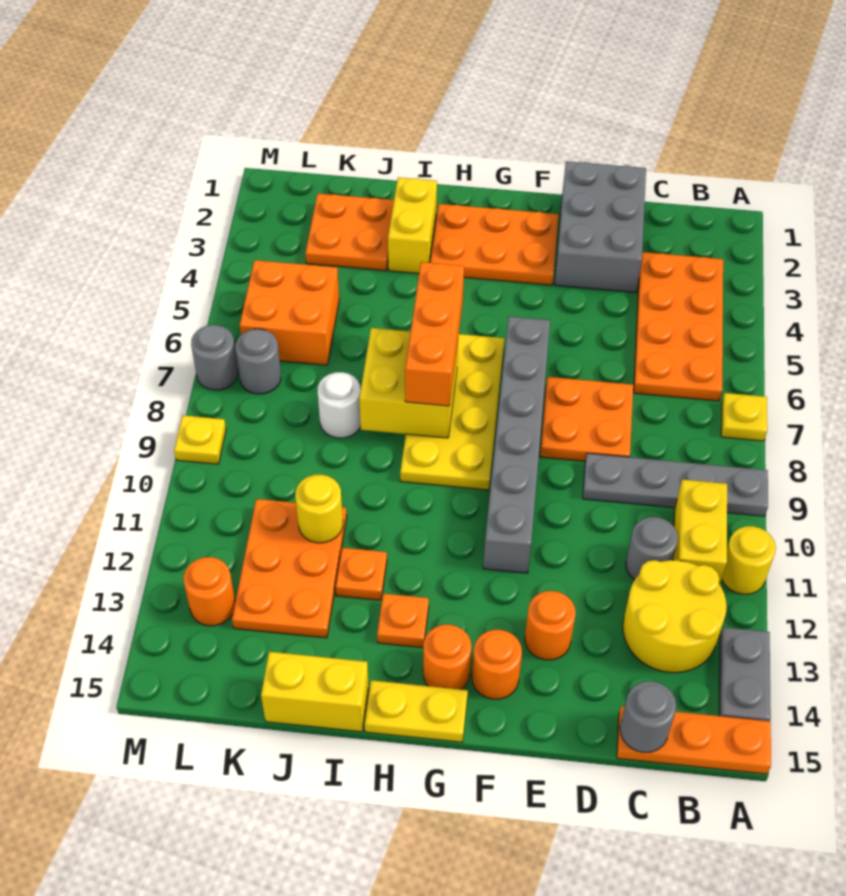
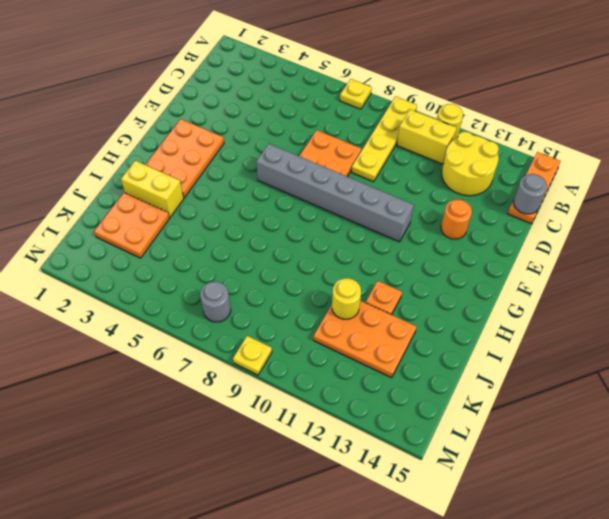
yellow 1x4 plate [351,96,417,182] -> grey 1x4 plate [583,453,768,516]
none -> grey 1x2 plate [719,627,771,721]
none -> orange 2x4 plate [634,252,723,401]
none -> grey 1x1 round brick [626,517,678,580]
none -> grey 2x3 brick [555,161,646,293]

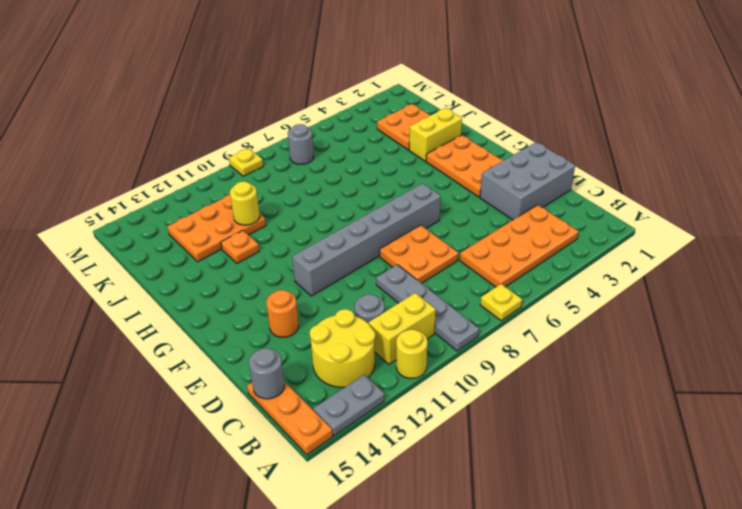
none -> orange 1x1 round brick [472,630,522,699]
none -> yellow 2x4 plate [400,334,505,490]
none -> orange 1x1 round brick [423,625,471,689]
none -> yellow 1x2 plate [365,680,468,742]

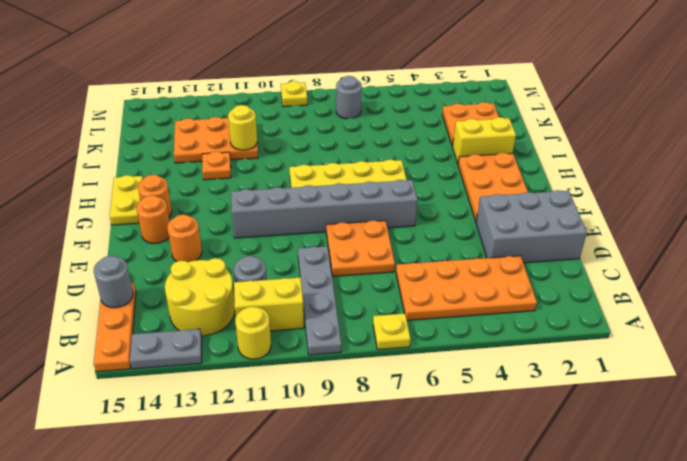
none -> orange 1x1 plate [377,594,429,648]
none -> yellow 1x2 brick [261,652,369,732]
none -> white 1x1 round brick [318,372,361,438]
none -> orange 2x2 brick [240,260,339,365]

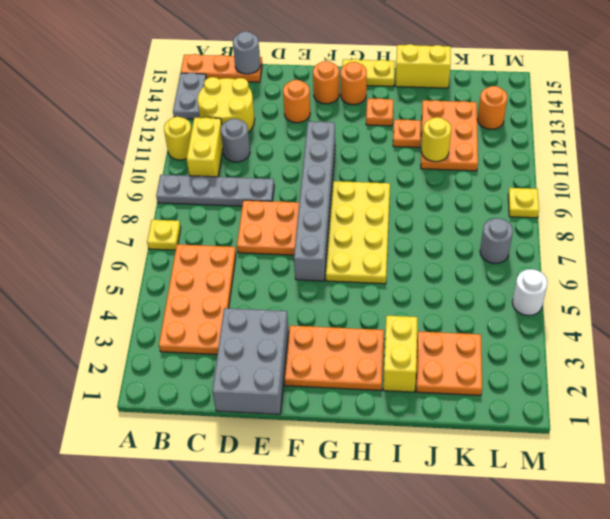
white 1x1 round brick [512,269,548,316] -> white 1x1 round brick moved to [318,372,361,438]
none -> orange 2x2 brick [240,260,339,365]
none -> grey 1x1 round brick [191,325,238,390]
none -> yellow 2x2 brick [359,328,458,438]
none -> orange 1x3 brick [405,262,464,406]

